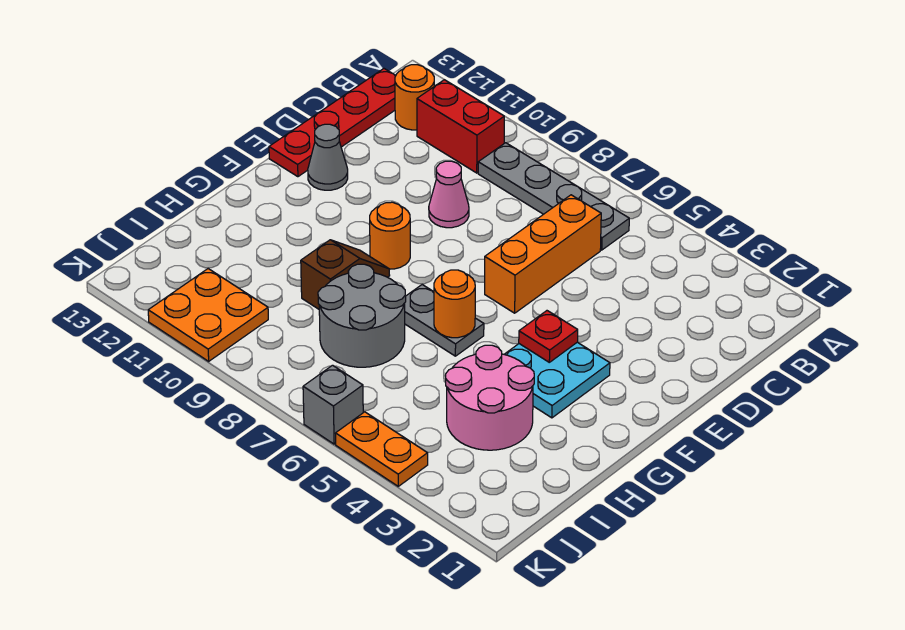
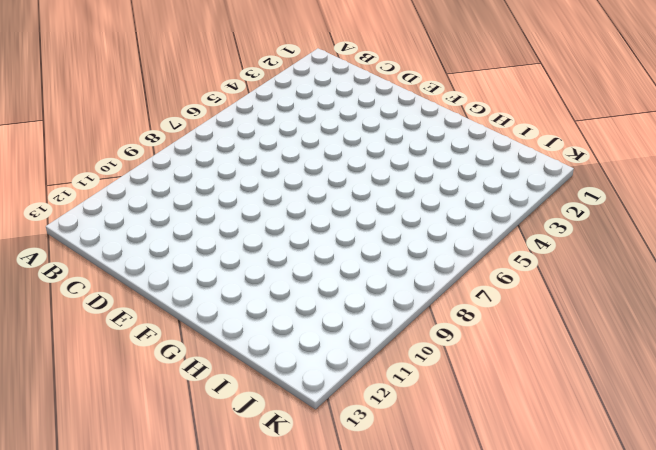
none -> grey 1x4 plate [478,143,629,250]
none -> red 1x2 brick [417,80,504,173]
none -> orange 1x1 round brick [395,65,434,130]

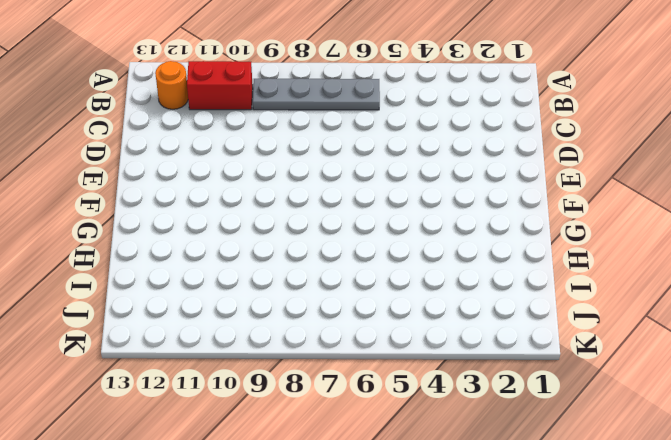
none -> red 1x4 plate [269,69,396,177]
none -> orange 1x3 brick [485,195,601,313]
none -> pink 1x1 cone [429,161,469,228]

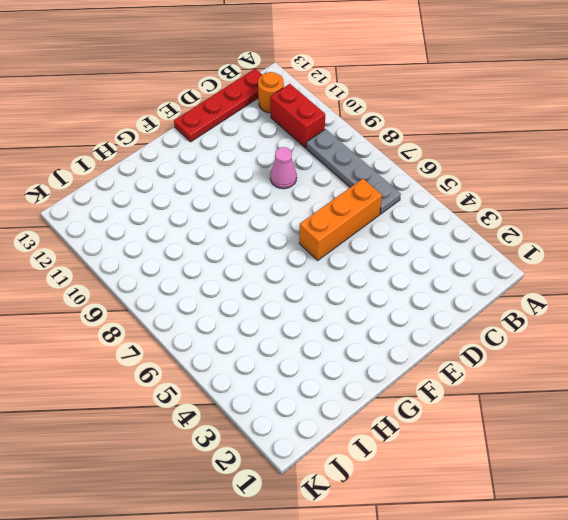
none -> grey 1x1 cone [308,124,348,190]
none -> cyan 2x2 plate [504,342,610,418]
none -> orange 1x1 round brick [370,202,410,269]

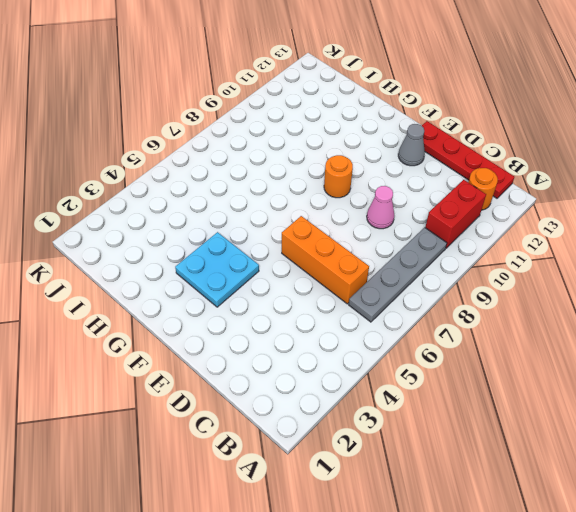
none -> grey 1x2 plate [404,285,484,356]
none -> brown 1x2 slope [301,240,390,309]
none -> pink 2x2 round brick [446,345,534,450]

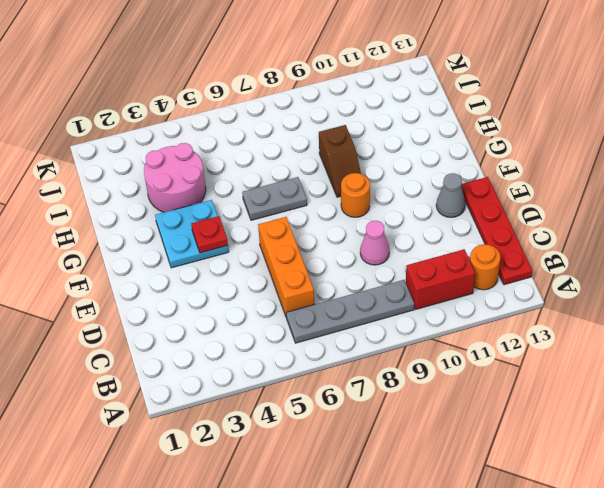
none -> grey 2x2 round brick [318,264,406,367]
none -> orange 2x2 plate [148,269,268,361]
none -> orange 1x2 plate [336,412,428,486]

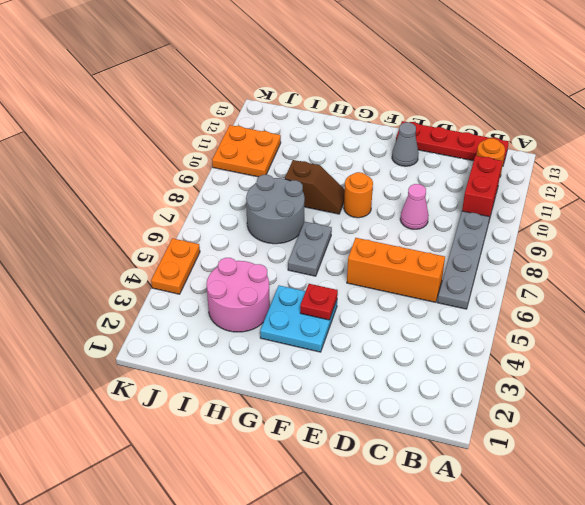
none -> grey 1x1 brick [303,365,363,444]
none -> orange 1x1 round brick [434,270,475,338]

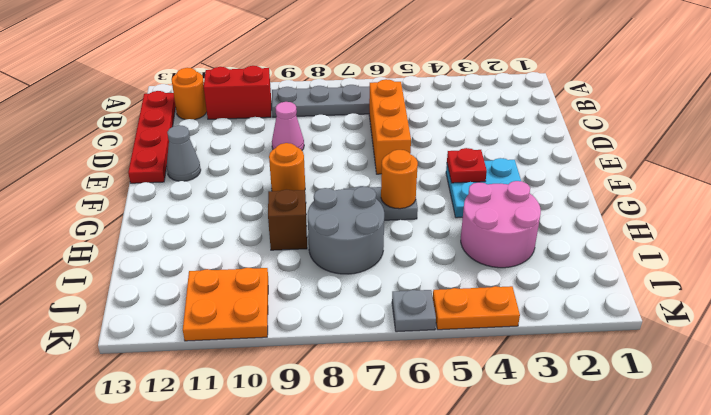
grey 1x1 plate [392,290,436,332] -> grey 1x1 brick [303,365,363,444]

